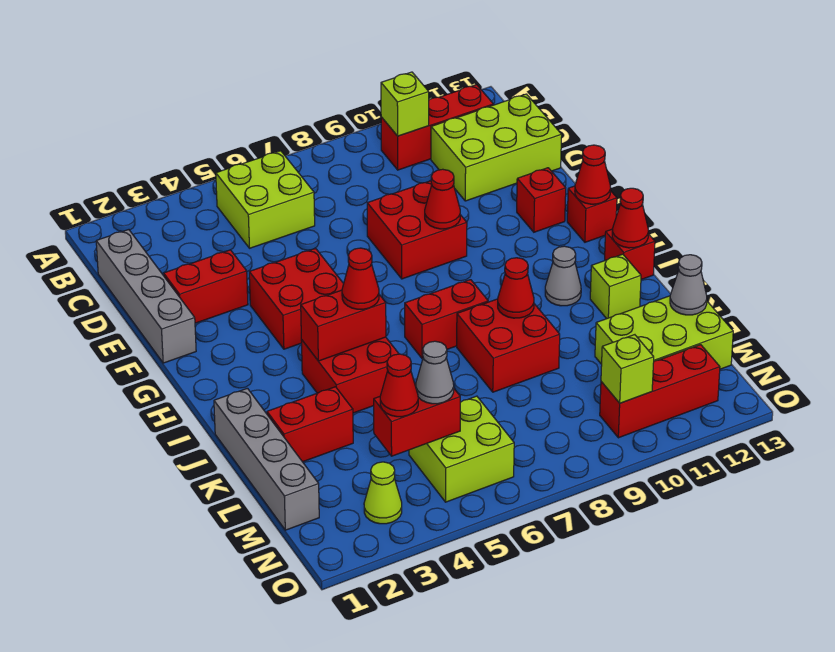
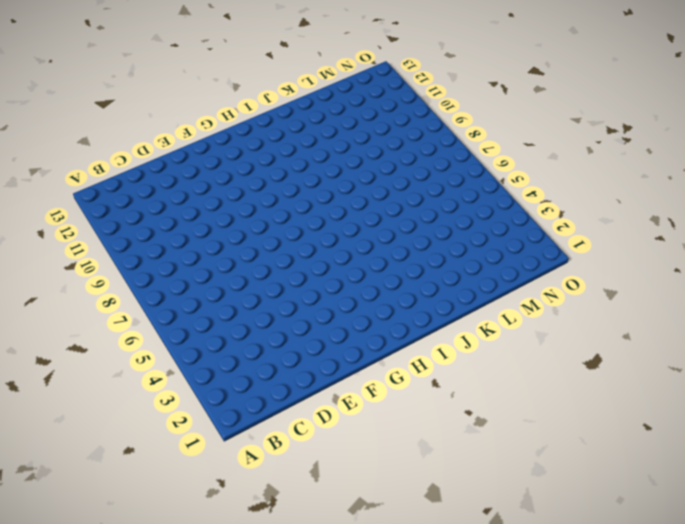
none -> lime 2x2 brick [216,151,315,248]
none -> red 1x3 brick [381,85,493,170]
none -> grey 1x4 brick [96,230,196,363]
none -> lime 2x3 brick [431,94,562,201]

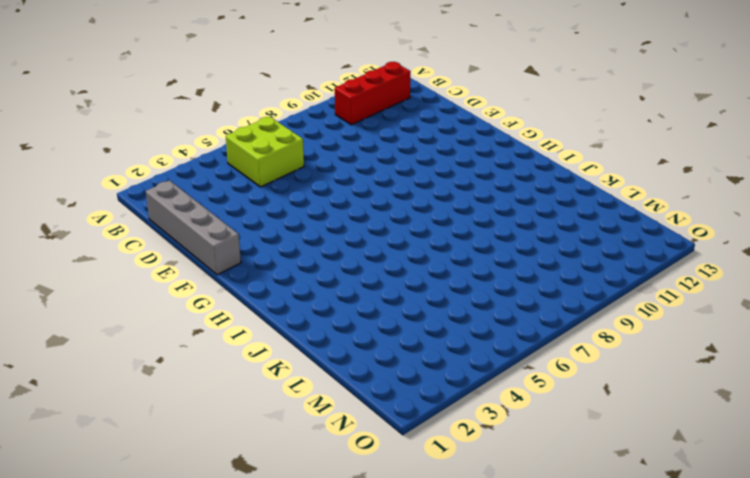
none -> lime 2x3 brick [431,94,562,201]
none -> red 1x2 brick [164,250,248,323]
none -> red 2x2 brick [367,181,467,279]
none -> red 2x2 brick [249,248,344,349]

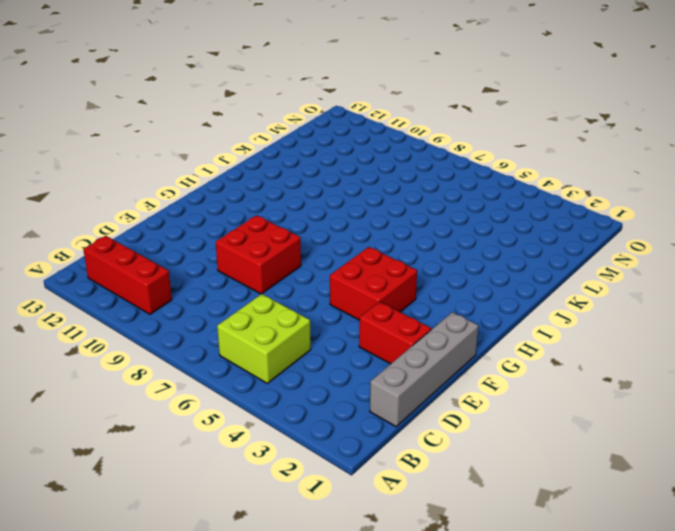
none -> lime 2x3 brick [431,94,562,201]
none -> red 1x1 brick [517,168,566,232]
none -> red 1x1 brick [567,186,617,242]
none -> red 2x2 brick [301,337,399,413]

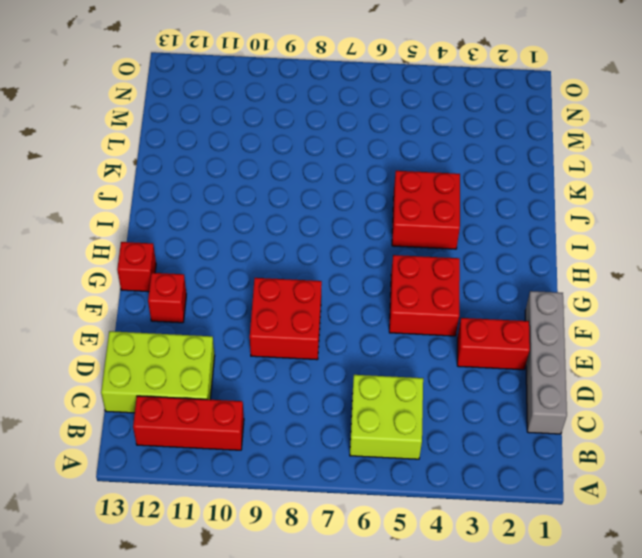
none -> red 1x2 brick [405,280,488,358]
none -> grey 1x1 cone [545,246,581,306]
none -> red 1x1 brick [605,229,655,280]
none -> grey 1x4 brick [214,388,319,530]

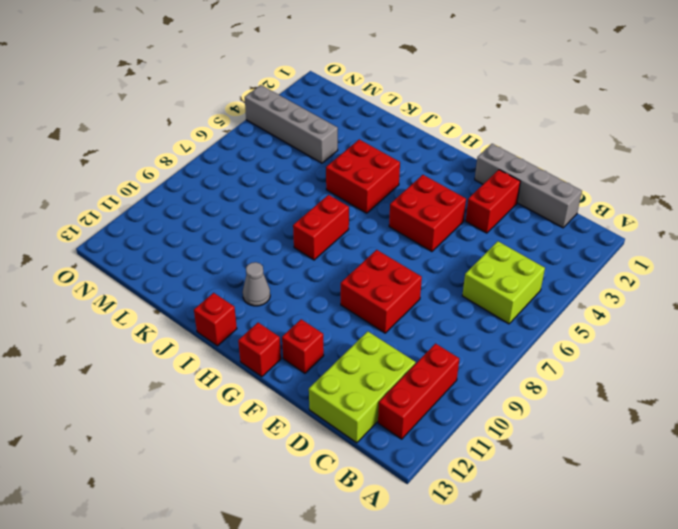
grey 1x4 brick [245,85,338,163] -> grey 1x4 brick moved to [214,388,319,530]
none -> red 2x2 brick [457,299,560,392]
none -> lime 1x1 brick [590,254,641,319]
none -> red 1x2 brick [267,387,353,462]
none -> lime 2x3 brick [595,296,733,369]

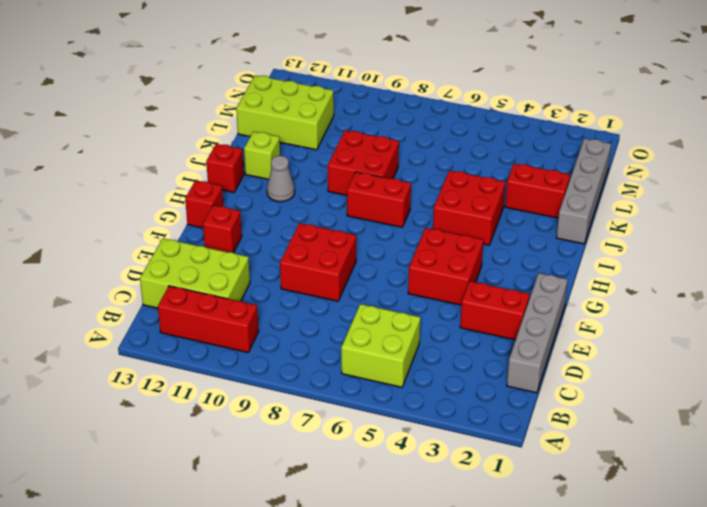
none -> lime 2x2 brick [409,396,514,502]
none -> lime 1x1 cone [364,462,402,524]
none -> red 1x3 brick [600,345,720,438]
none -> lime 1x1 brick [381,72,429,136]

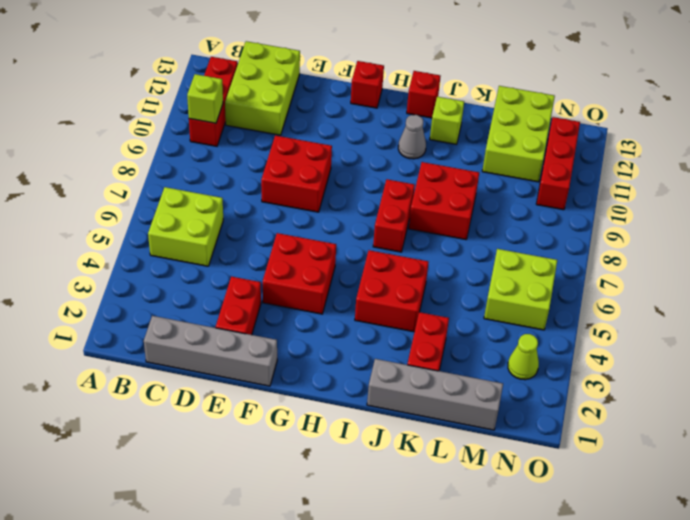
none -> red 1x1 brick [517,168,566,232]
none -> red 1x1 cone [425,169,460,229]
none -> red 1x1 cone [575,145,611,204]
none -> red 1x2 brick [301,290,386,361]

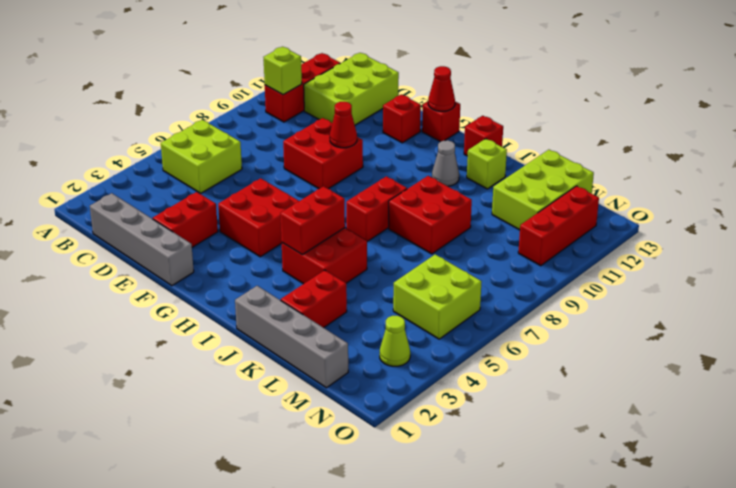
none -> red 1x1 cone [612,188,648,248]
none -> red 1x1 cone [498,258,534,318]
none -> grey 1x1 cone [670,255,707,315]
none -> red 1x2 brick [374,384,460,456]

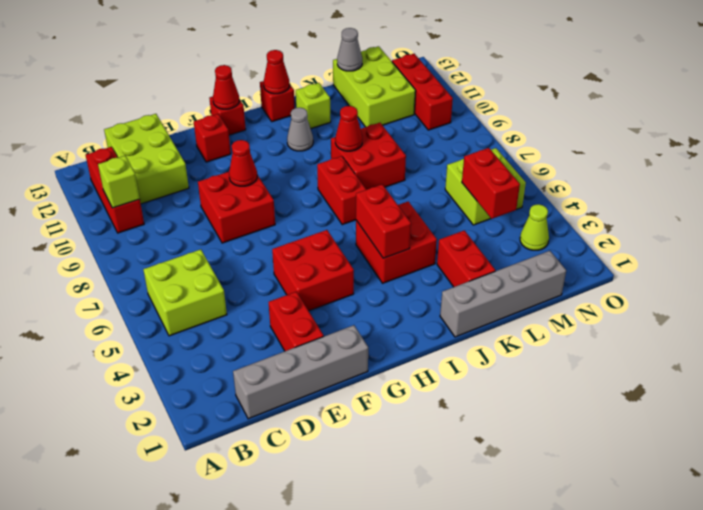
none -> lime 1x1 brick [601,335,654,403]
none -> red 1x1 cone [342,248,379,309]
none -> red 1x1 cone [380,354,418,417]
none -> grey 1x1 cone [416,341,454,404]

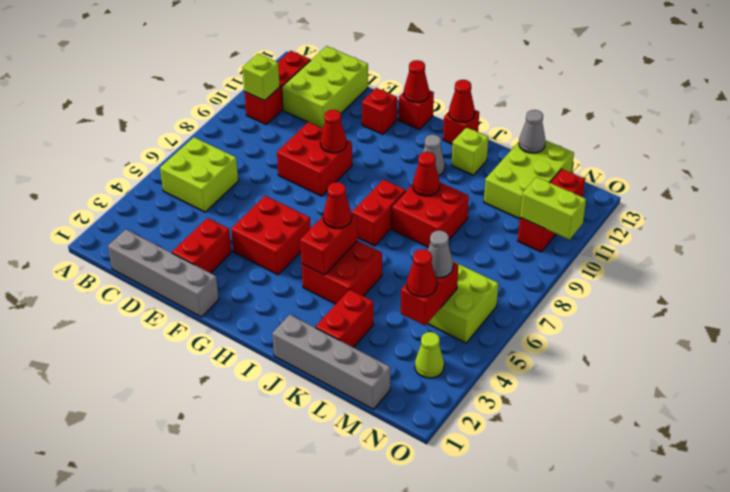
lime 1x2 brick [520,177,586,240] -> lime 1x1 brick [601,335,654,403]

